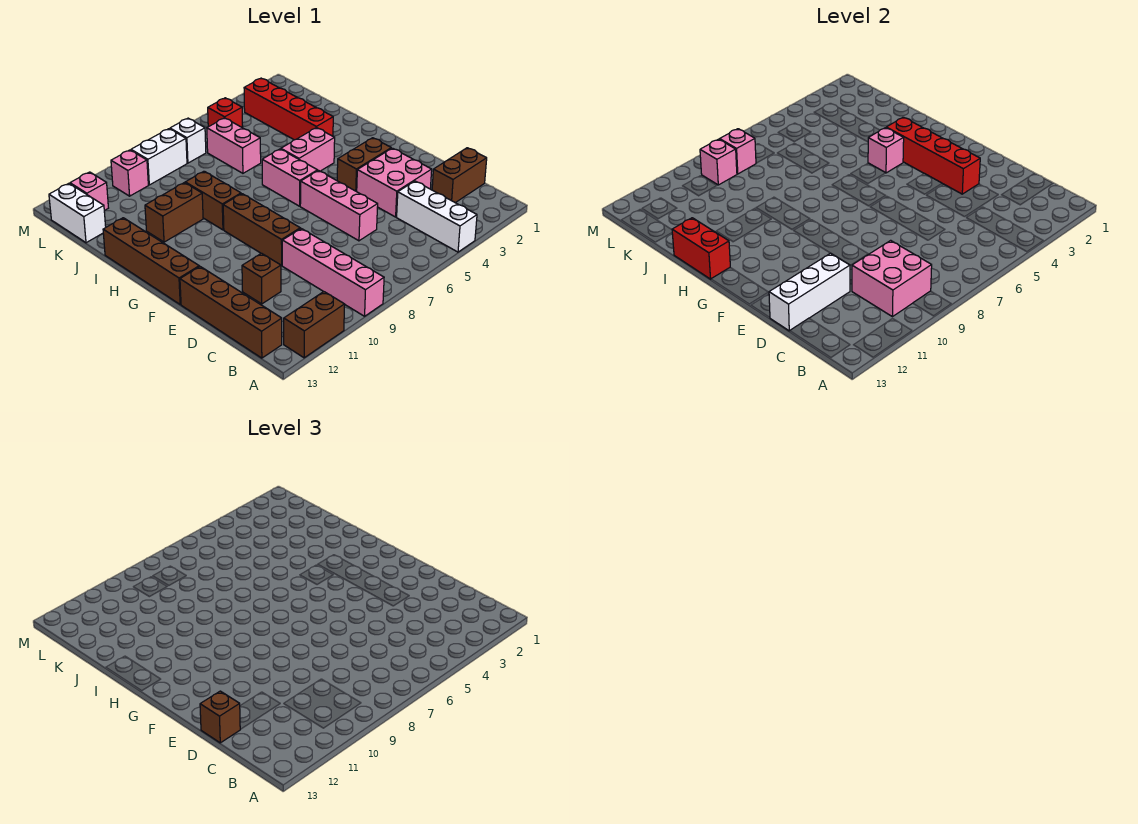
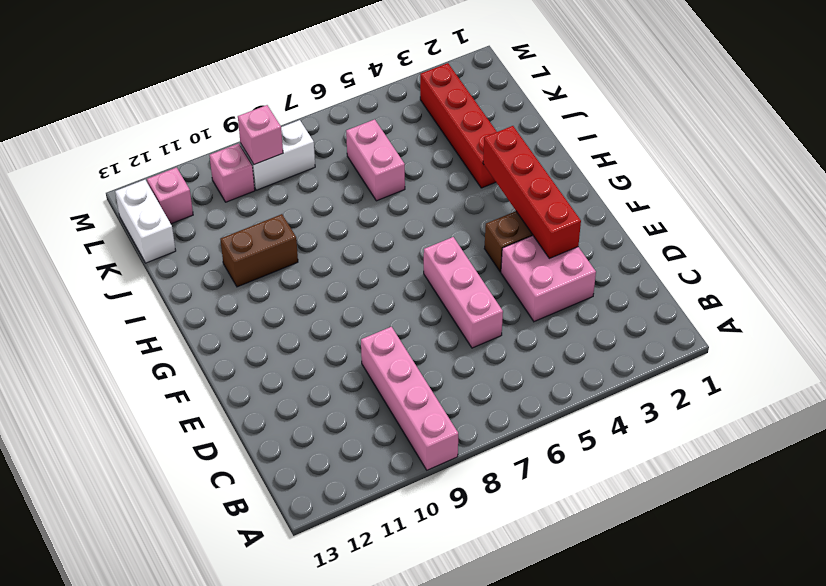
none -> white 1x3 brick [397,181,477,252]
none -> brown 1x2 brick [284,292,345,358]
none -> brown 1x4 brick [180,267,282,358]
none -> brown 1x2 brick [432,148,487,203]

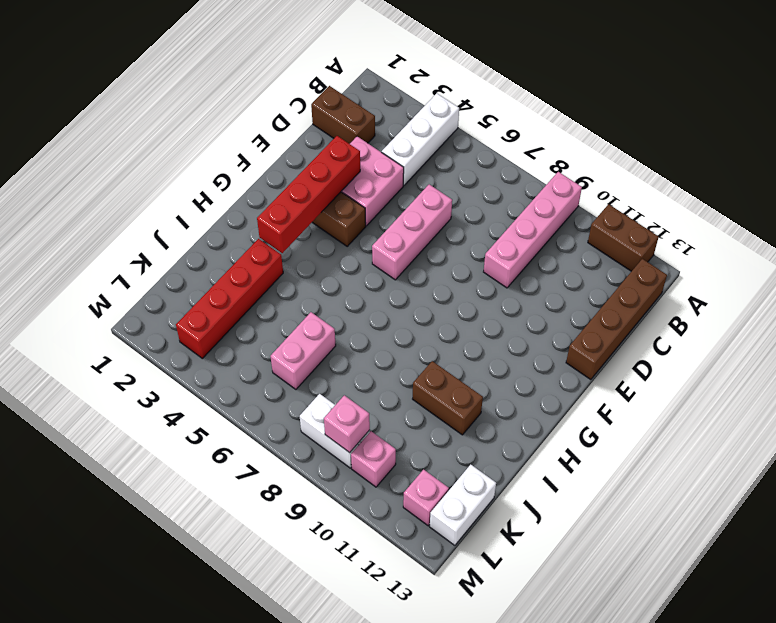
none -> brown 1x1 brick [242,253,281,304]
none -> brown 1x3 brick [223,194,300,266]
none -> brown 1x4 brick [103,218,199,304]
none -> pink 1x2 brick [262,149,317,206]

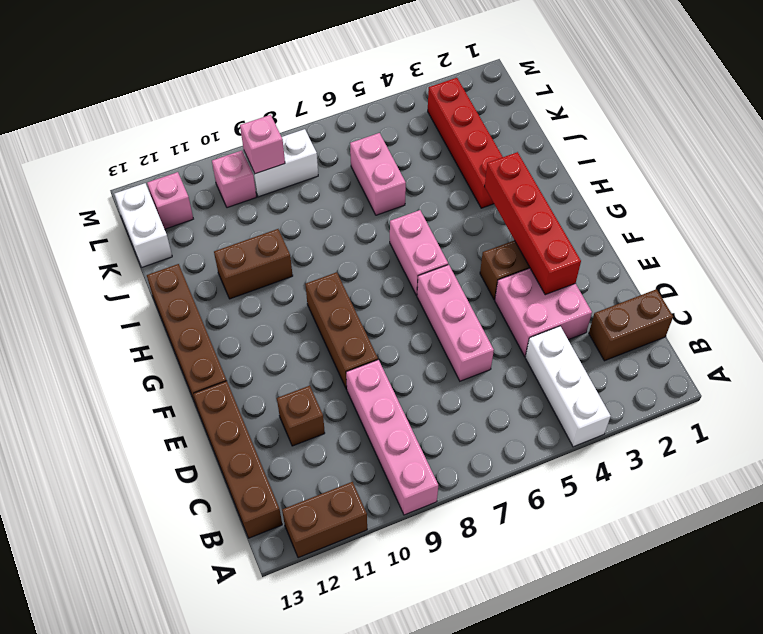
none -> pink 1x2 brick [281,128,335,171]
none -> brown 1x2 brick [185,171,241,230]
none -> red 1x1 brick [208,98,243,128]
none -> white 1x1 brick [170,118,206,163]

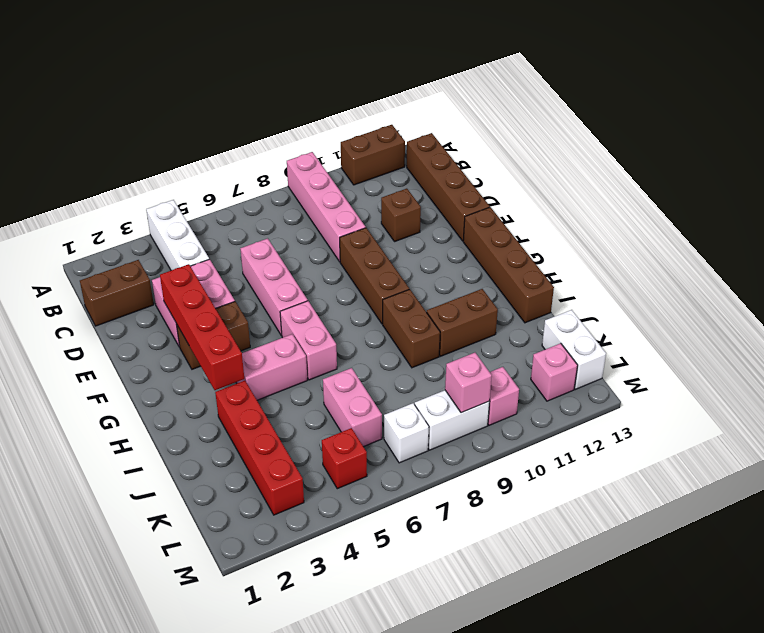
none -> pink 2x2 brick [852,240,932,317]
none -> white 1x3 brick [769,253,850,331]
none -> pink 1x1 brick [868,128,904,173]
none -> red 1x2 brick [672,218,730,279]

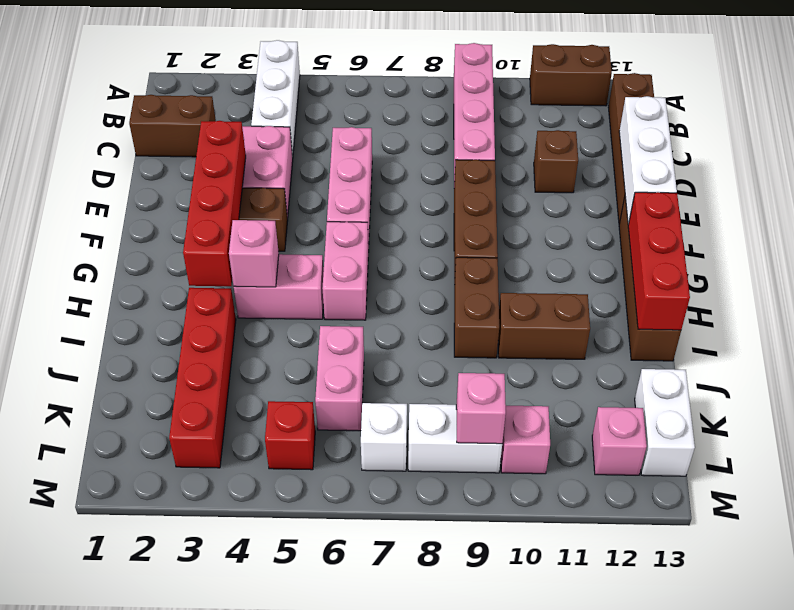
white 1x3 brick [619,96,677,225] -> white 1x3 brick turned to [769,253,850,331]
red 1x3 brick [628,192,690,330] -> red 1x2 brick [672,218,730,279]
none -> pink 2x2 brick [852,240,932,317]
none -> pink 1x1 brick [720,129,756,174]
none -> brown 1x1 brick [200,691,240,743]

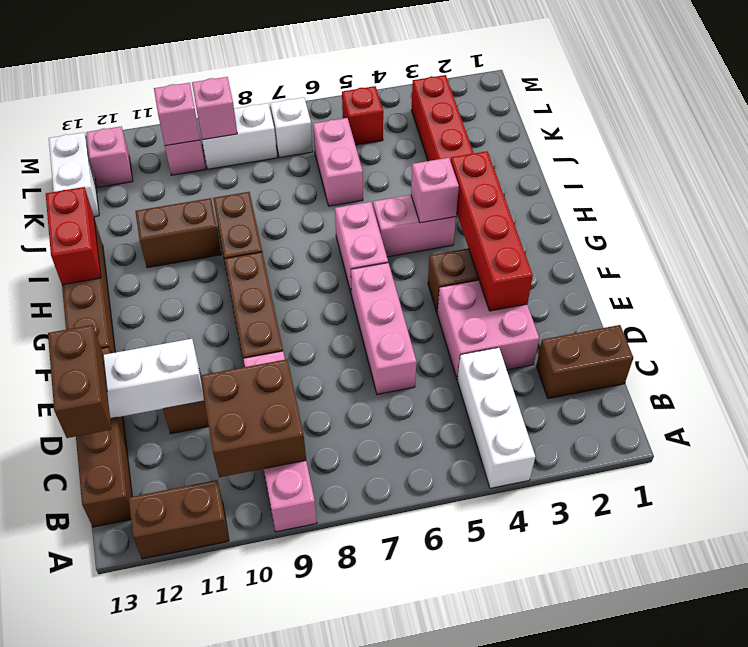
brown 2x2 brick [200,359,306,477] -> pink 2x2 brick [852,240,932,317]
brown 1x2 brick [48,325,111,438] -> brown 1x1 brick [200,691,240,743]
pink 1x1 brick [154,83,200,146] -> pink 1x1 brick moved to [720,129,756,174]

